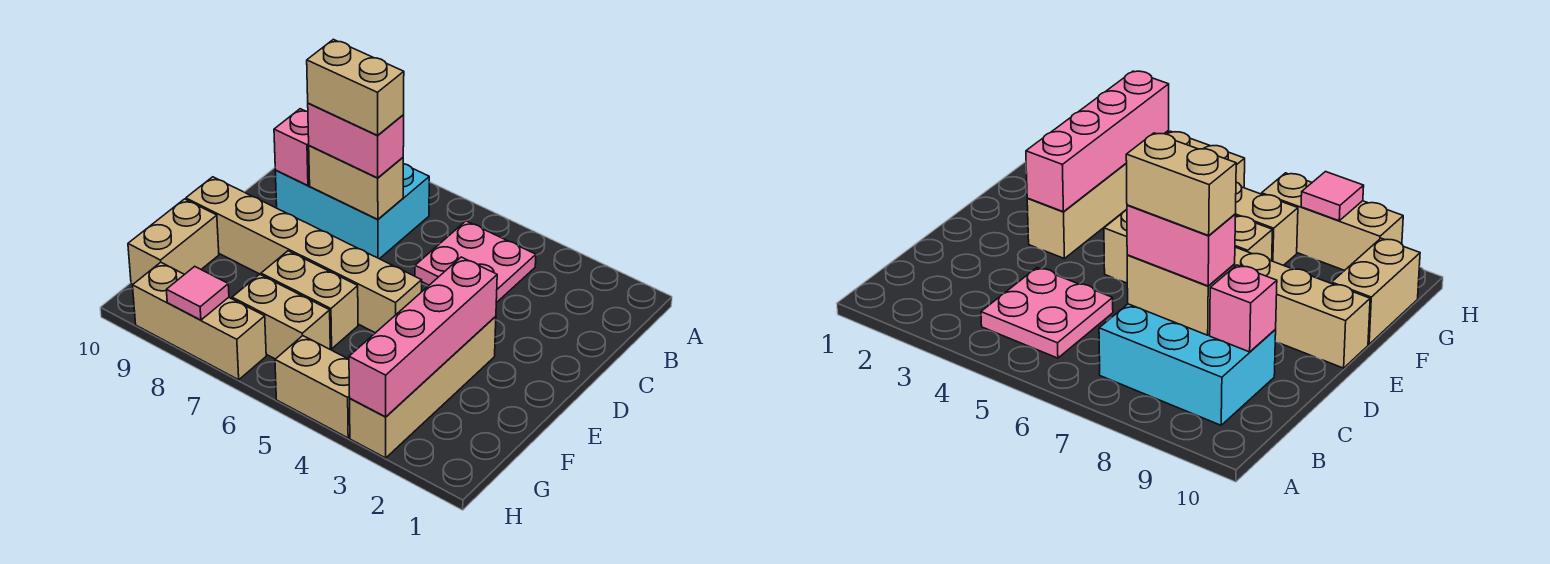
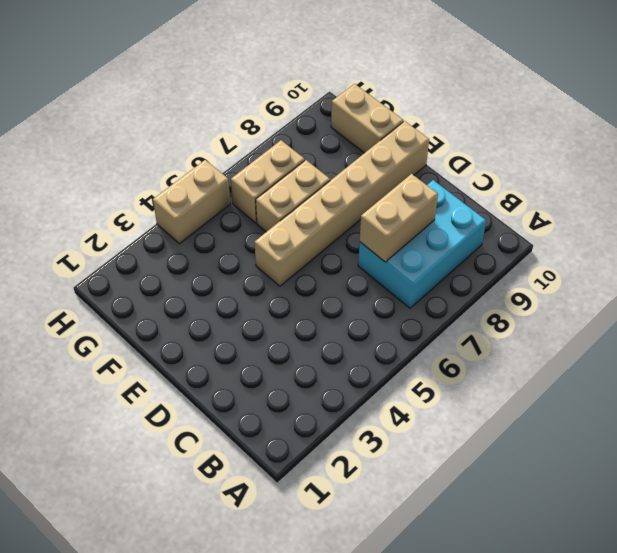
none -> pink 2x2 plate [415,221,536,303]
none -> tan 1x4 brick [350,316,496,458]
none -> tan 1x3 brick [133,262,266,380]

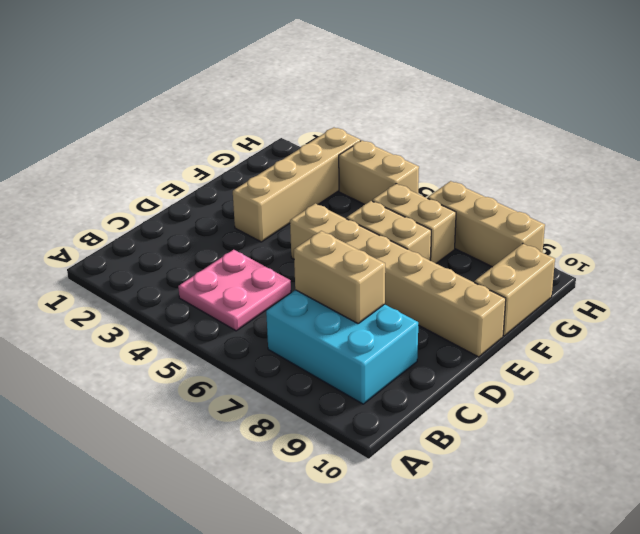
none -> pink 1x1 brick [274,109,310,185]
none -> pink 1x4 brick [349,257,497,417]
none -> pink 1x1 tile [166,266,229,320]

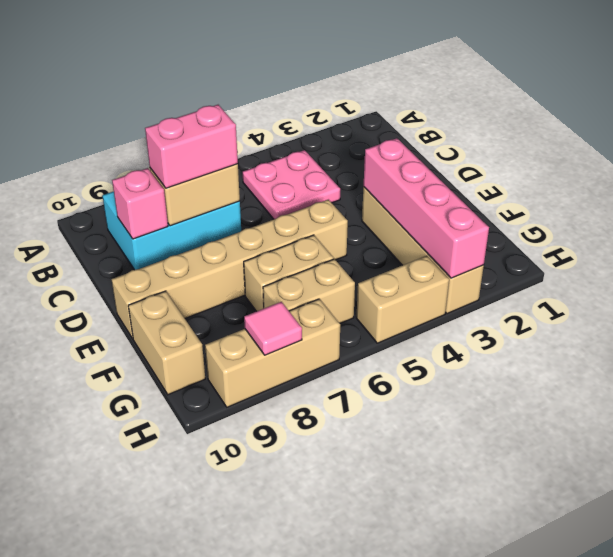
none -> tan 1x2 brick [307,39,404,135]

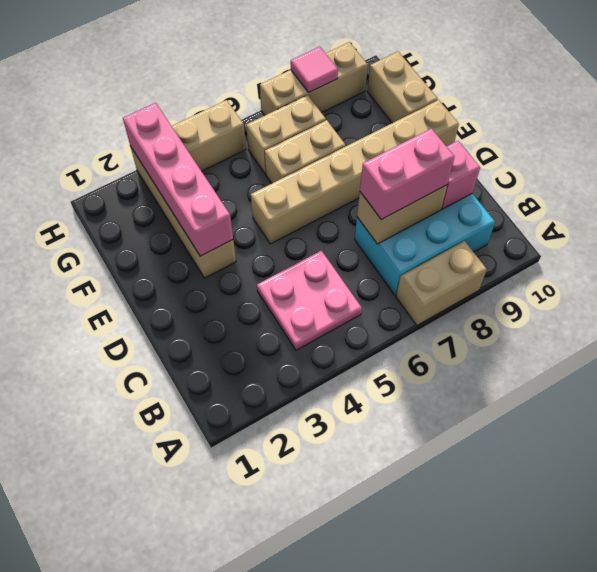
tan 1x2 brick [396,241,487,325] -> tan 1x2 brick moved to [307,39,404,135]

